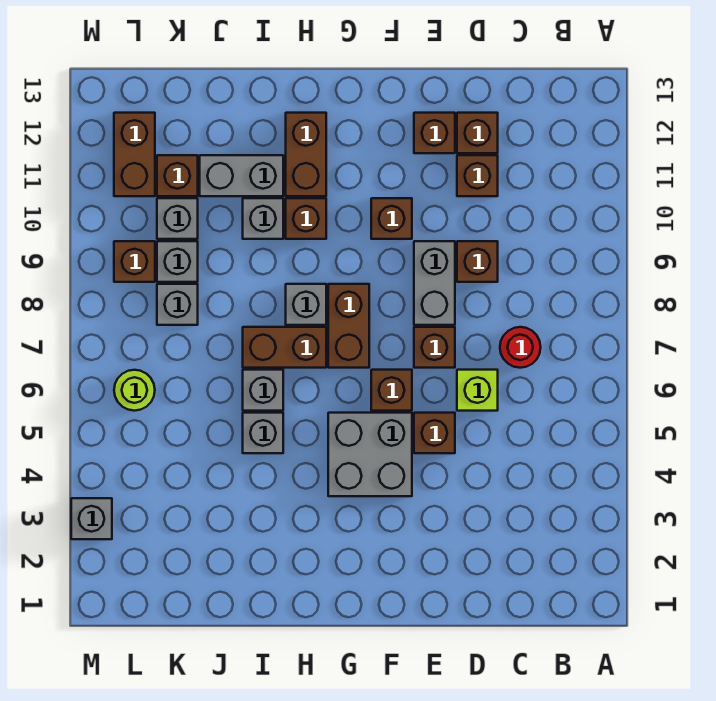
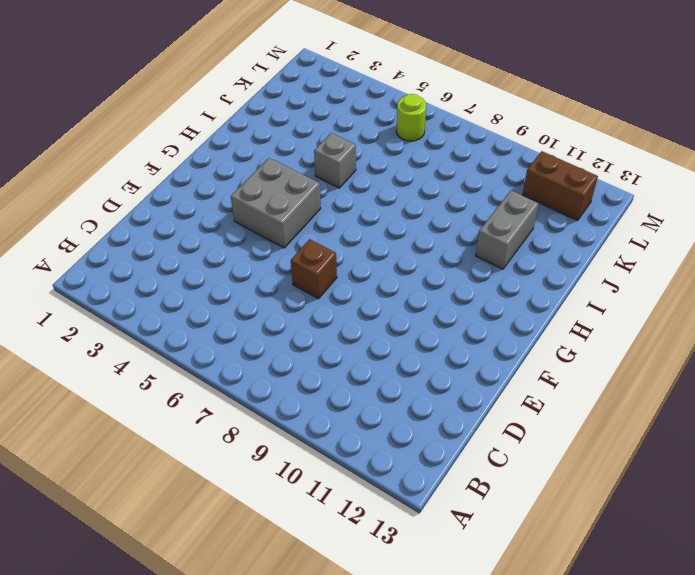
none -> red 1x1 round brick [500,327,541,368]
none -> lime 1x1 brick [457,370,498,411]
none -> brown 1x1 brick [457,241,498,282]

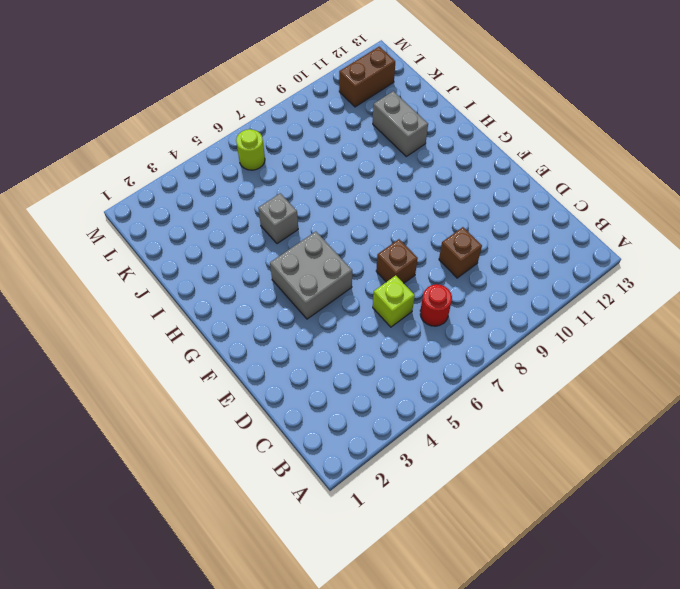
none -> brown 1x1 brick [457,155,498,196]
none -> brown 1x1 brick [457,113,498,153]
none -> brown 1x1 brick [414,413,455,453]

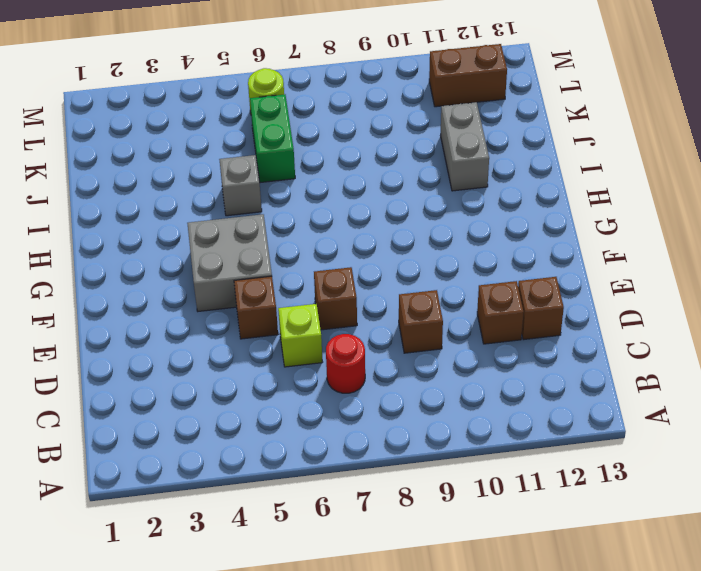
green 1x2 brick [250,94,295,183] -> none
none -> grey 1x2 brick [414,241,455,325]
none -> brown 1x1 brick [414,113,455,153]
none -> brown 1x1 brick [371,370,412,411]

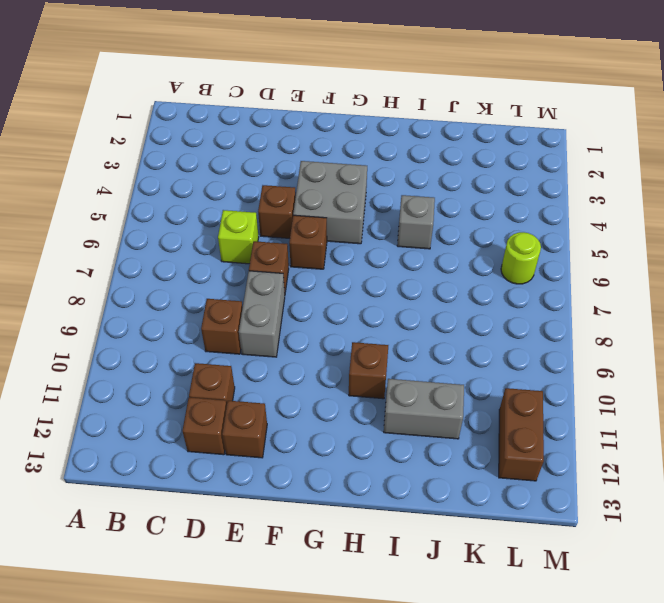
none -> red 1x1 round brick [500,327,541,368]
none -> brown 1x1 brick [371,198,412,239]
none -> brown 1x2 brick [328,284,369,368]

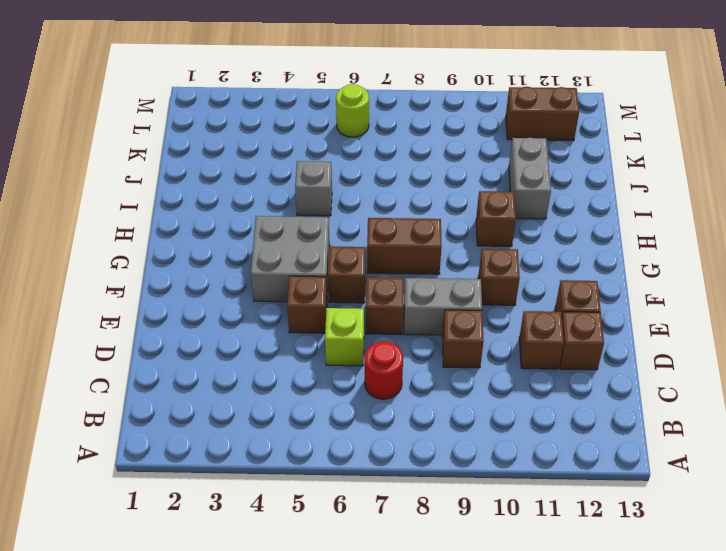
none -> brown 1x2 brick [243,327,326,368]
none -> grey 1x1 brick [286,284,326,325]
none -> brown 1x2 brick [286,113,326,196]

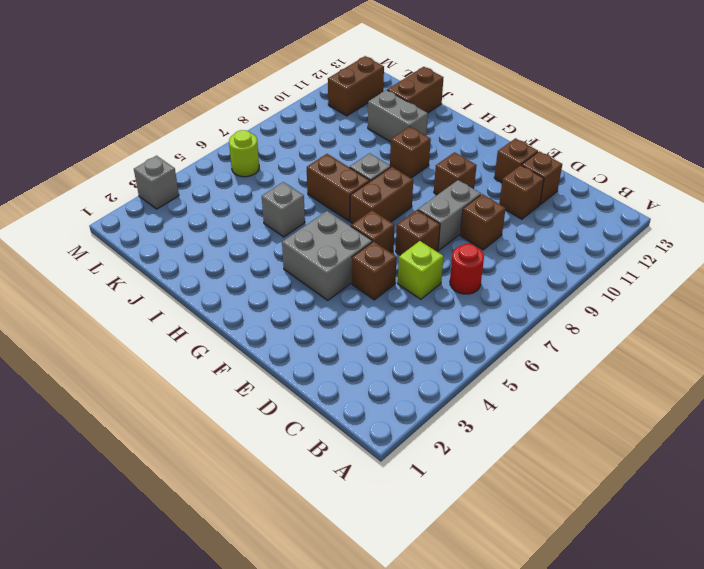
brown 1x2 brick [388,67,444,113] -> brown 1x2 brick moved to [286,113,326,196]
none -> grey 1x1 brick [243,370,283,411]
none -> grey 1x1 brick [243,198,283,239]
none -> grey 1x1 brick [157,284,198,325]

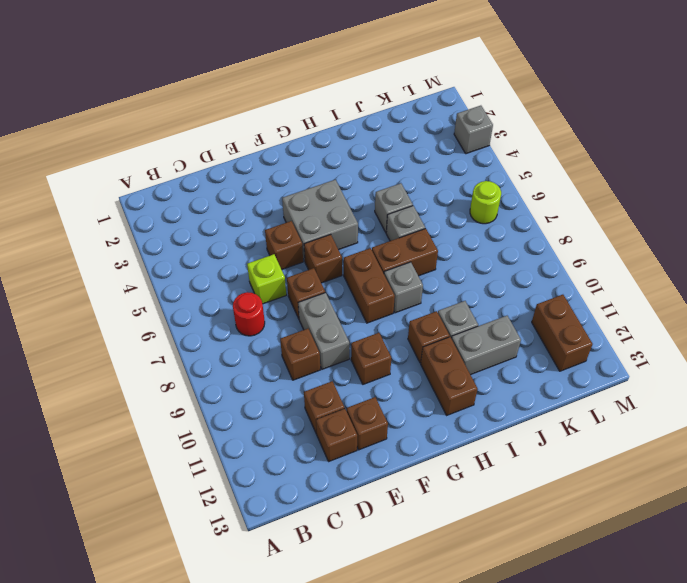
none -> grey 1x1 brick [157,284,198,325]
none -> grey 1x1 brick [157,241,198,282]
none -> grey 1x1 brick [157,198,198,239]

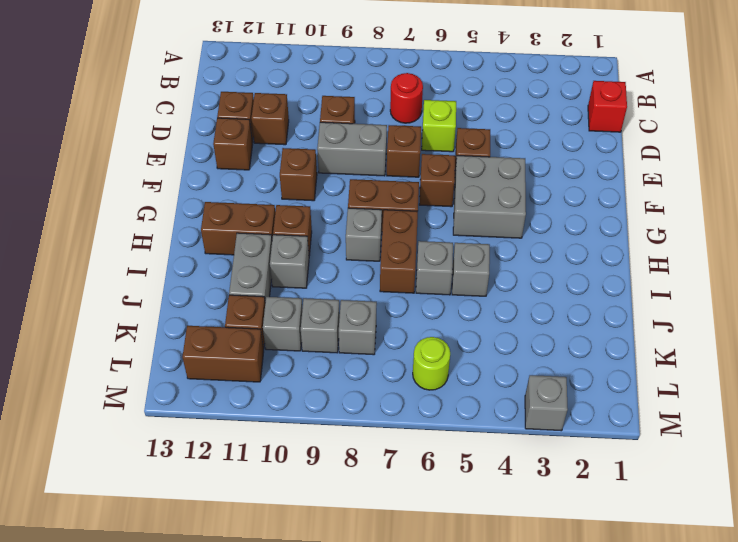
red 1x1 brick [588,81,627,132] -> none
none -> brown 1x1 brick [114,241,155,282]

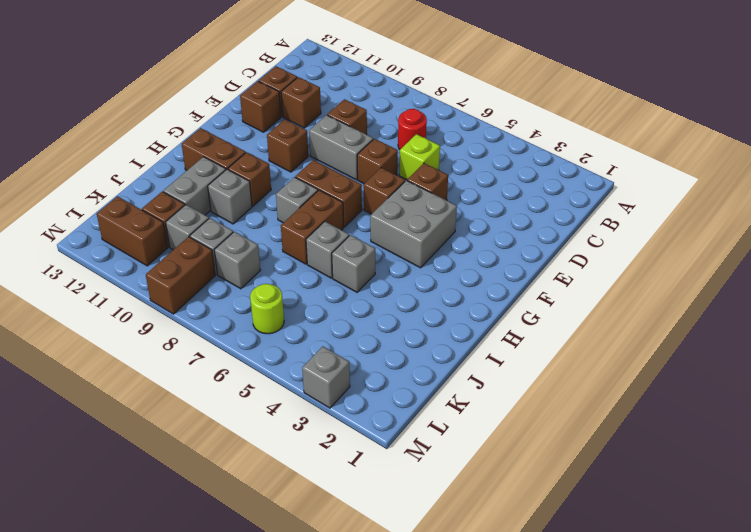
brown 1x2 brick [146,237,215,314] -> brown 1x1 brick [114,241,155,282]

